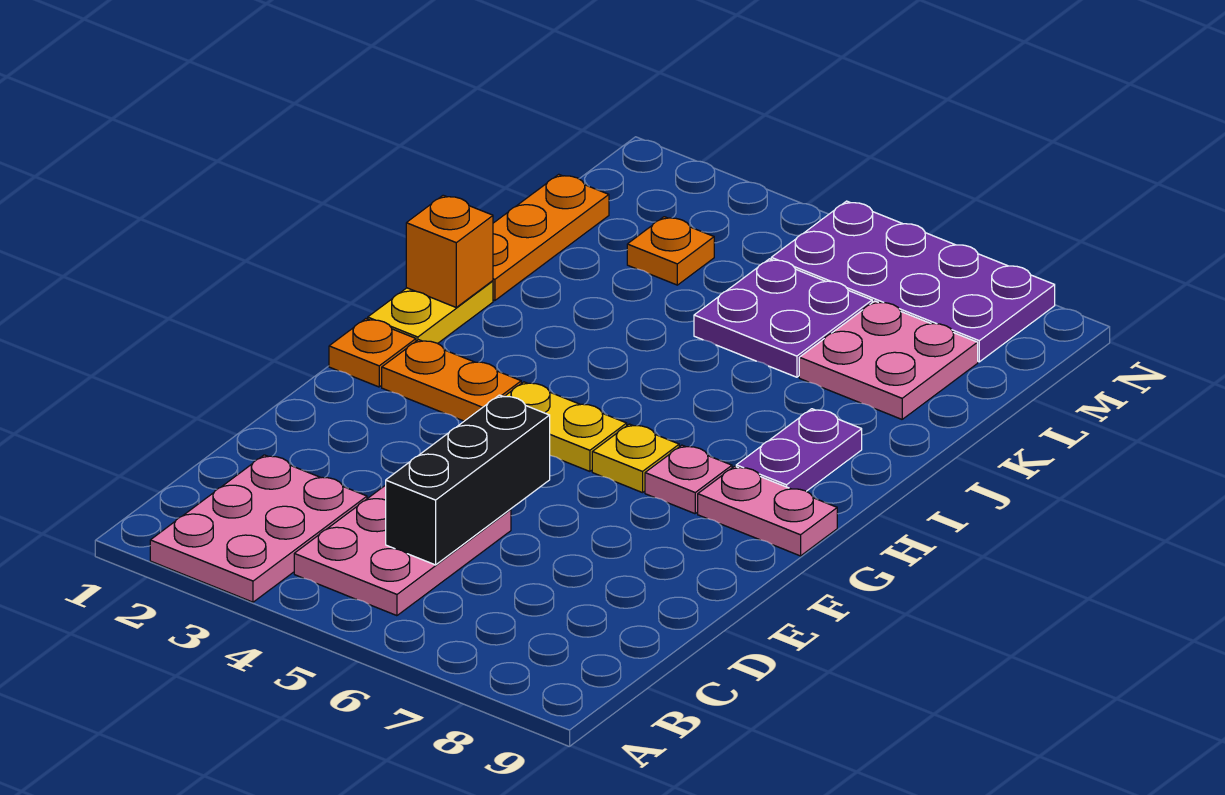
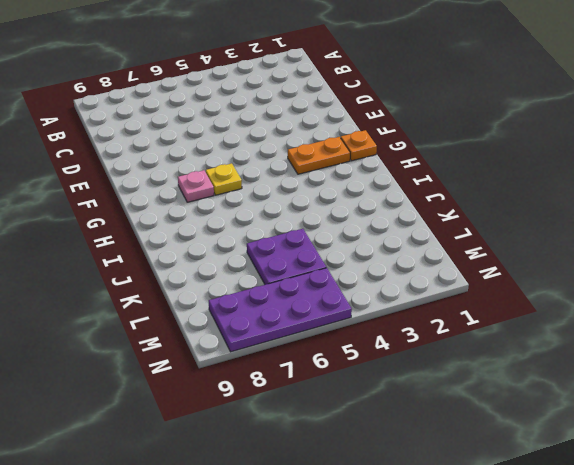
none -> pink 2x3 plate [150,455,367,602]
none -> pink 2x3 plate [294,485,511,616]
none -> yellow 1x2 plate [505,382,627,471]

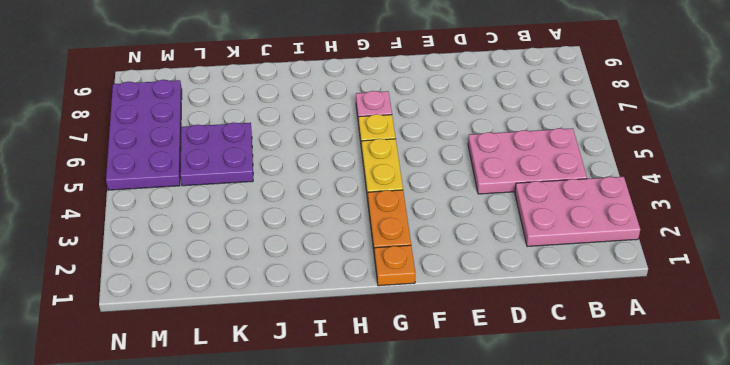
none -> pink 1x2 plate [698,466,837,556]
none -> yellow 1x2 plate [368,281,493,343]
none -> purple 1x2 plate [736,409,862,491]

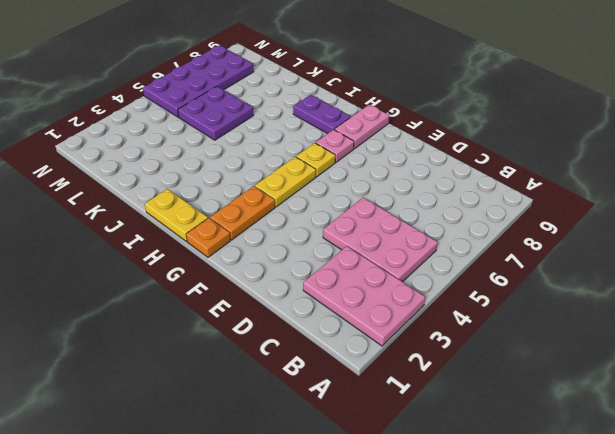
none -> orange 1x3 plate [493,174,609,301]
none -> pink 2x2 plate [799,301,978,419]
none -> orange 1x1 plate [627,217,714,285]

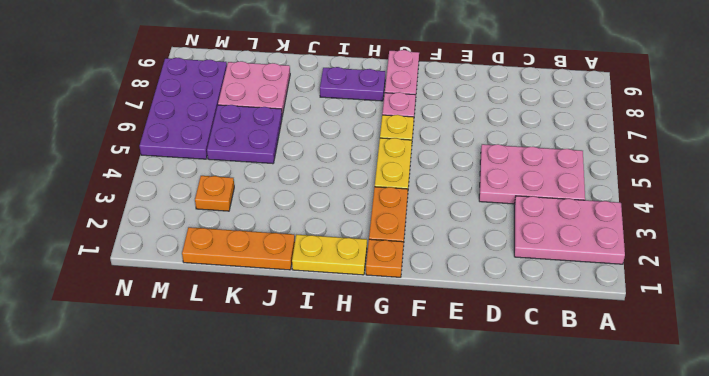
none -> black 1x3 brick [386,395,550,565]
none -> orange 1x1 brick [406,195,493,307]

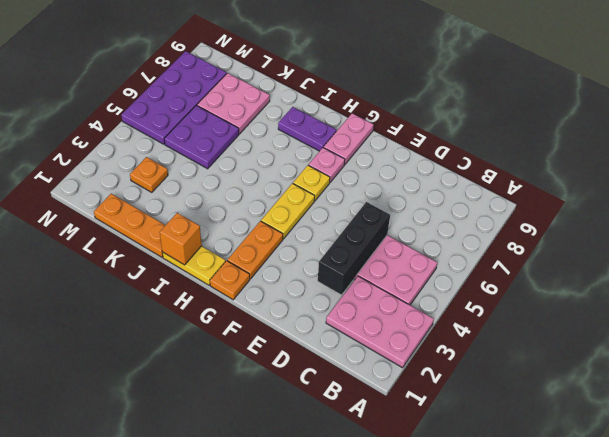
black 1x3 brick [318,202,390,295] -> black 1x3 brick turned to [386,395,550,565]

